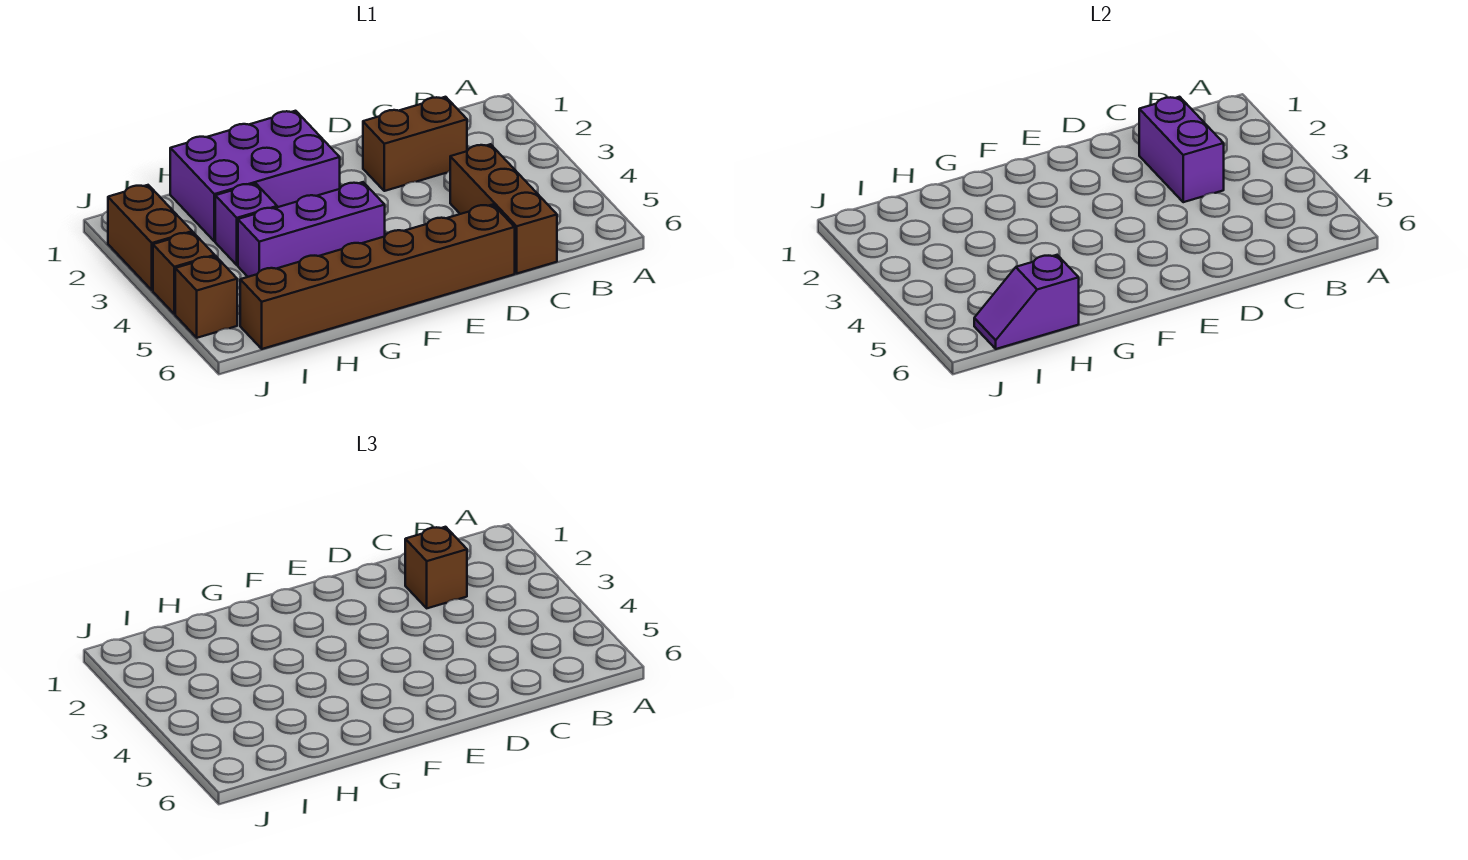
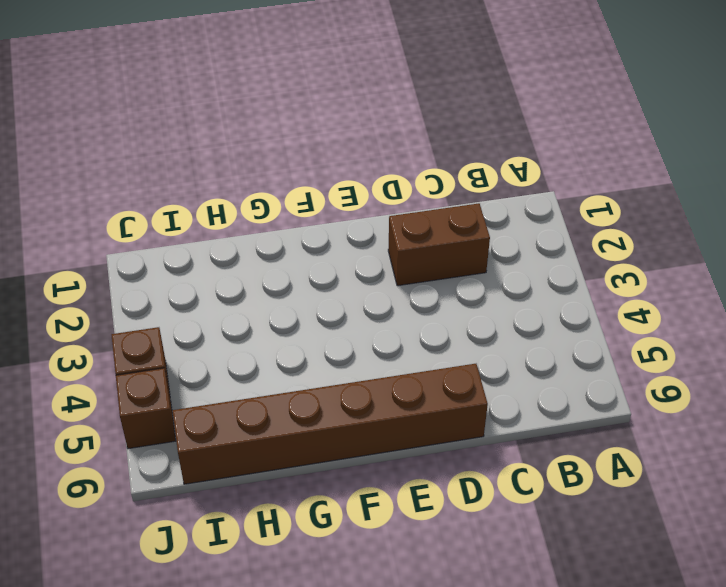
none -> brown 1x3 brick [450,144,557,273]
none -> purple 2x3 brick [170,111,340,241]
none -> purple 1x3 brick [238,182,385,277]

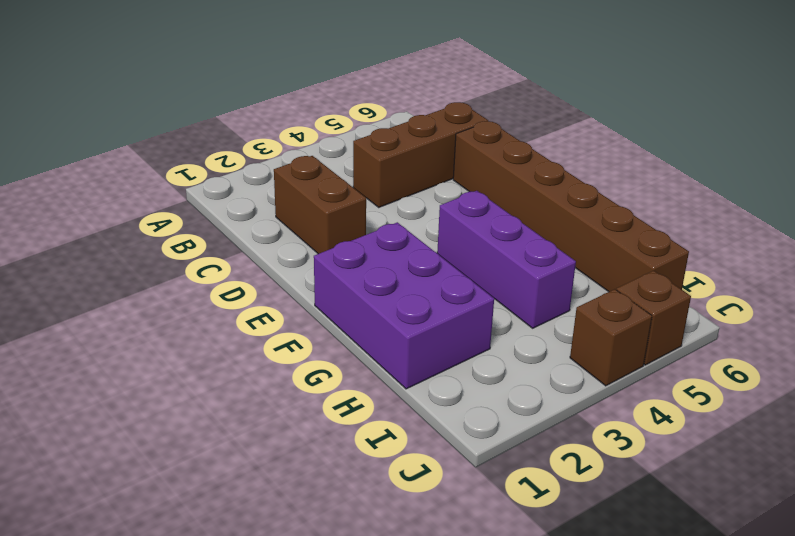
none -> purple 1x1 brick [215,183,277,265]
none -> brown 1x2 brick [108,185,192,290]
none -> purple 1x2 brick [1139,97,1224,202]

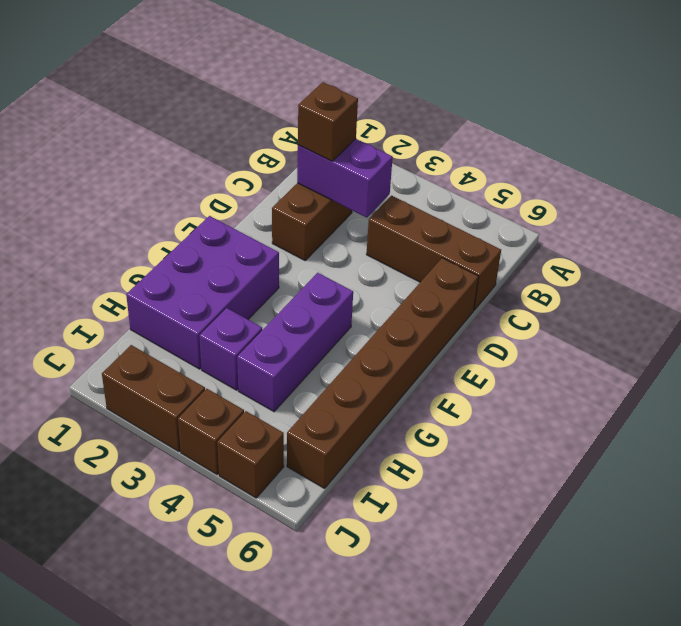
none -> purple 1x2 slope [974,255,1079,349]

